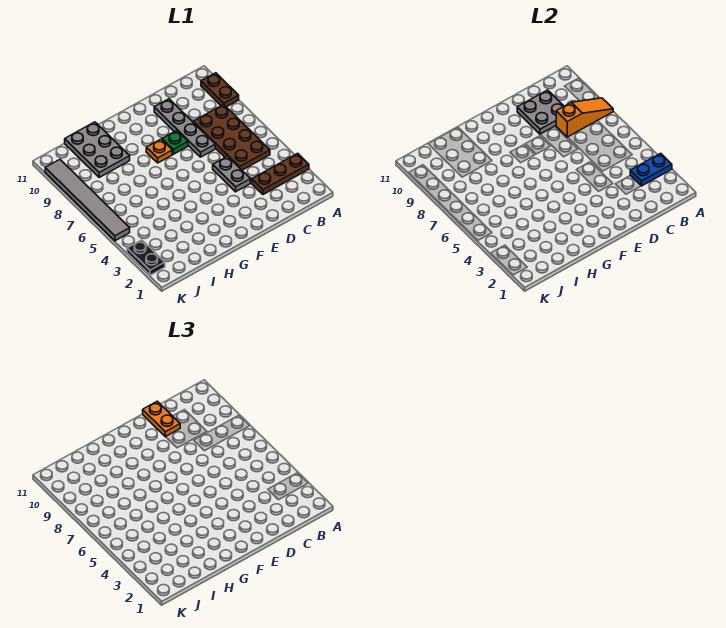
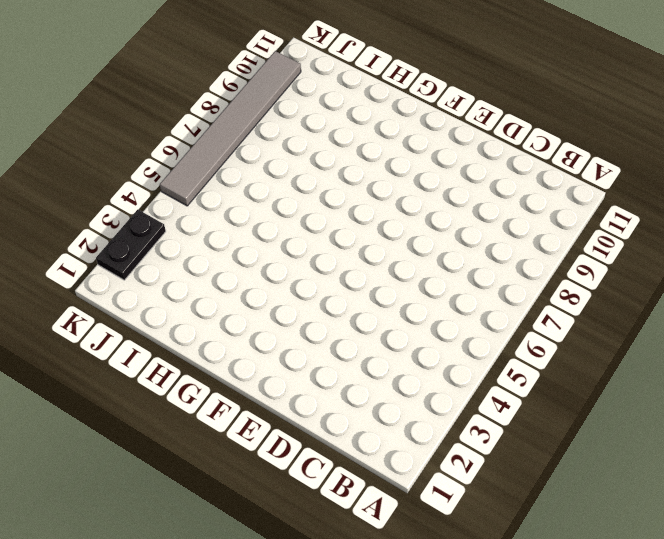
none -> brown 1x3 plate [252,153,309,195]
none -> brown 1x2 plate [201,73,239,107]
none -> brown 2x4 plate [193,104,270,170]

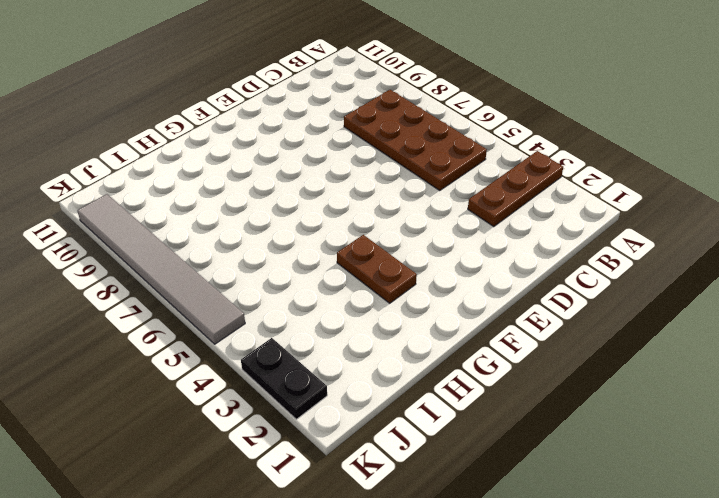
brown 1x2 plate [337,235,417,303] -> brown 1x2 plate moved to [201,73,239,107]
none -> grey 1x2 plate [213,156,250,192]
none -> grey 1x4 plate [154,99,215,157]
none -> green 1x1 plate [162,131,188,154]

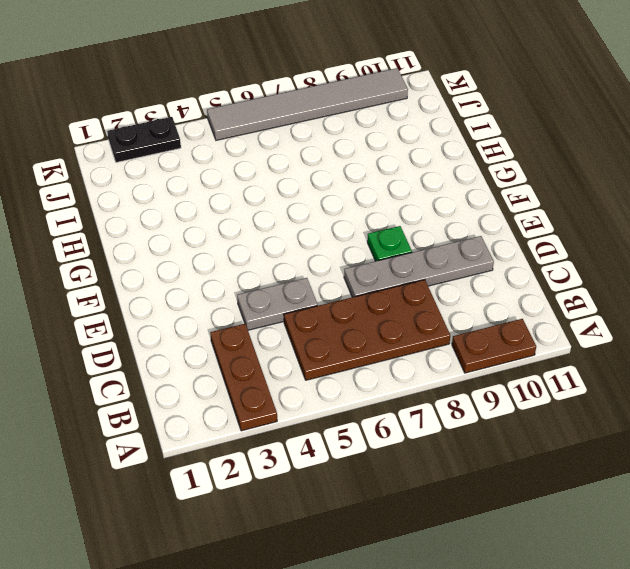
none -> orange 1x1 plate [146,139,172,163]
none -> grey 2x3 plate [65,122,130,177]
none -> blue 1x2 plate [630,153,672,186]

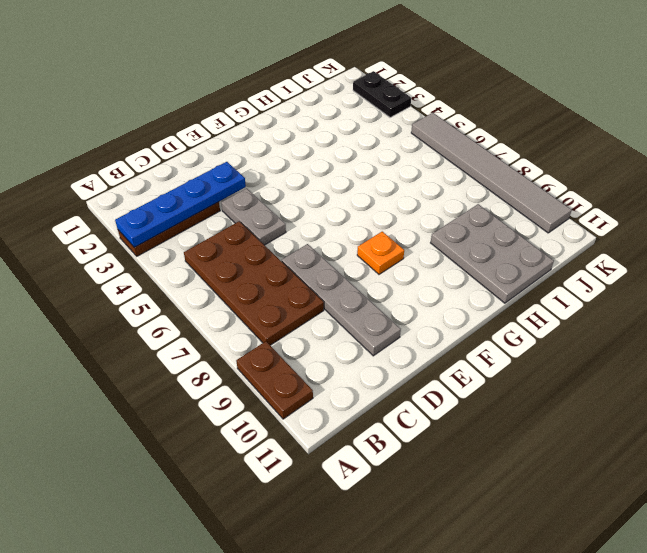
blue 1x4 plate [115,162,246,247] -> blue 1x2 plate [630,153,672,186]
none -> green 1x1 plate [162,131,188,154]
none -> orange 1x3 slope [556,98,613,137]
none -> grey 2x2 plate [517,90,564,134]

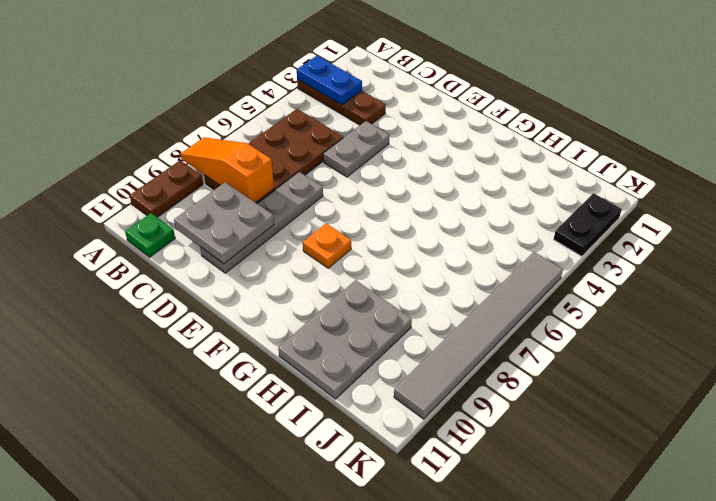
green 1x1 plate [125,213,175,257] -> green 1x1 plate moved to [162,131,188,154]
none -> orange 1x2 plate [143,401,180,437]

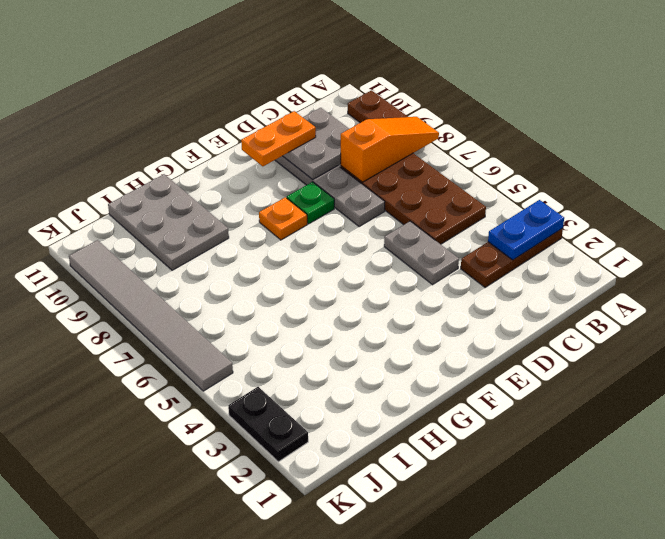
orange 1x2 plate [241,111,316,166] -> orange 1x2 plate turned to [143,401,180,437]

